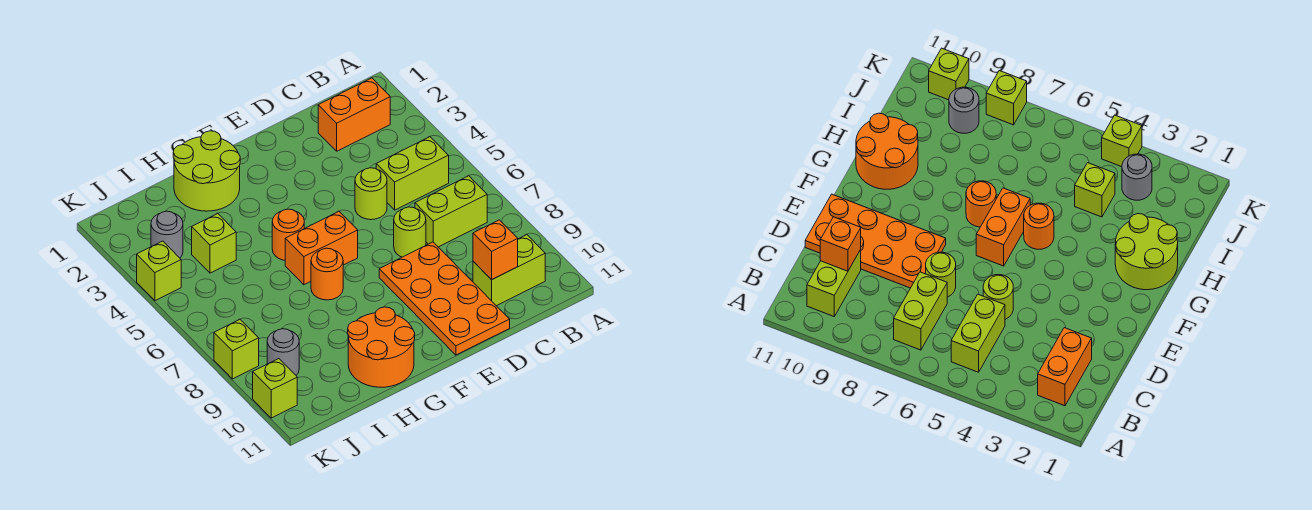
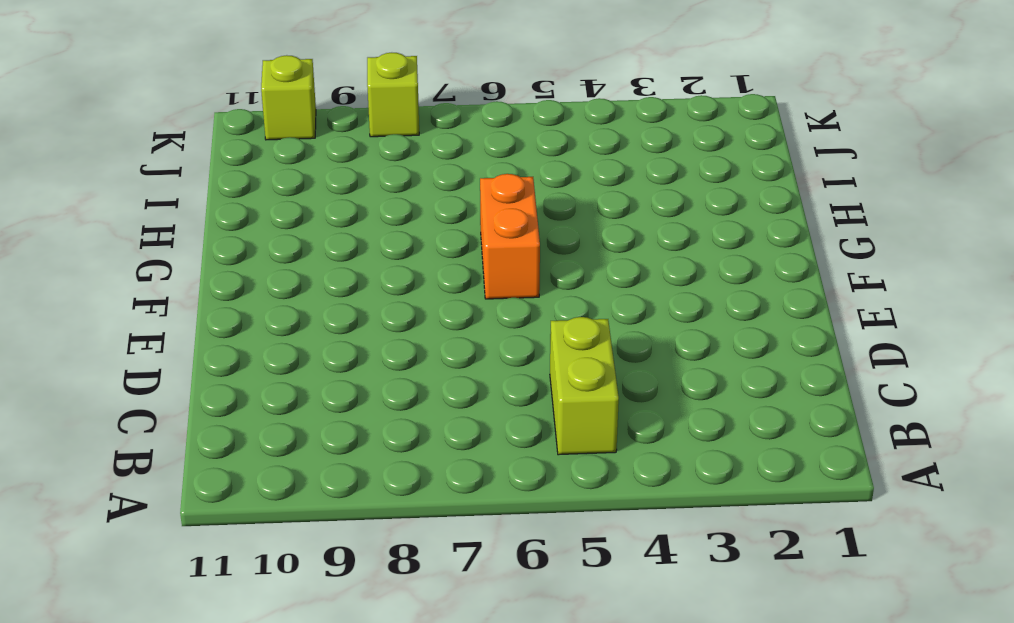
none -> orange 1x2 brick [318,78,390,151]
none -> lime 1x2 brick [415,176,487,247]
none -> lime 1x2 brick [473,235,545,306]

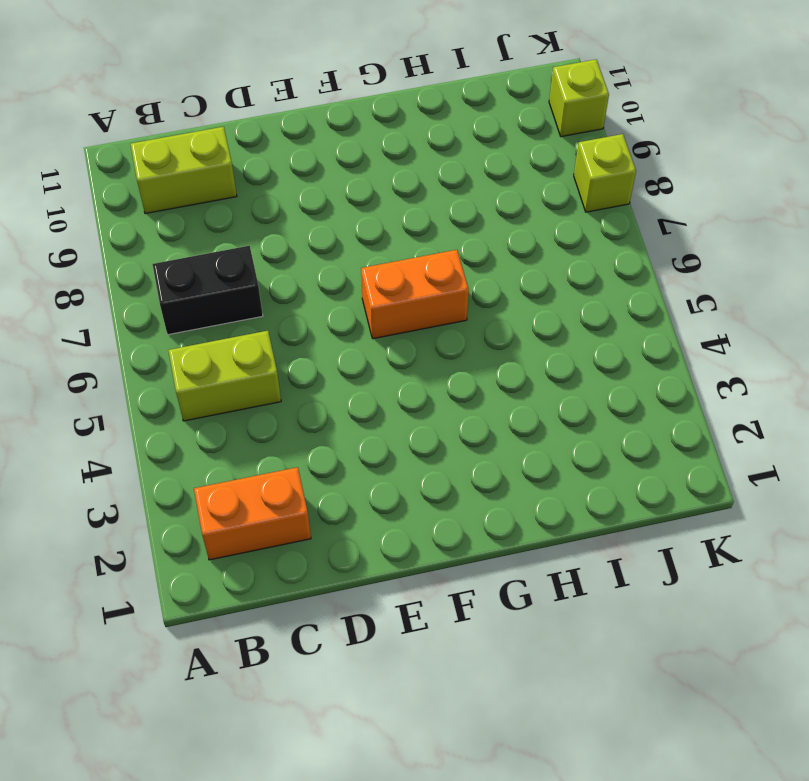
black 1x2 brick [152,246,263,335] -> lime 1x2 brick [415,176,487,247]
none -> lime 1x1 round brick [355,168,387,220]
none -> lime 1x1 round brick [394,207,426,257]
none -> orange 2x4 plate [379,242,510,355]

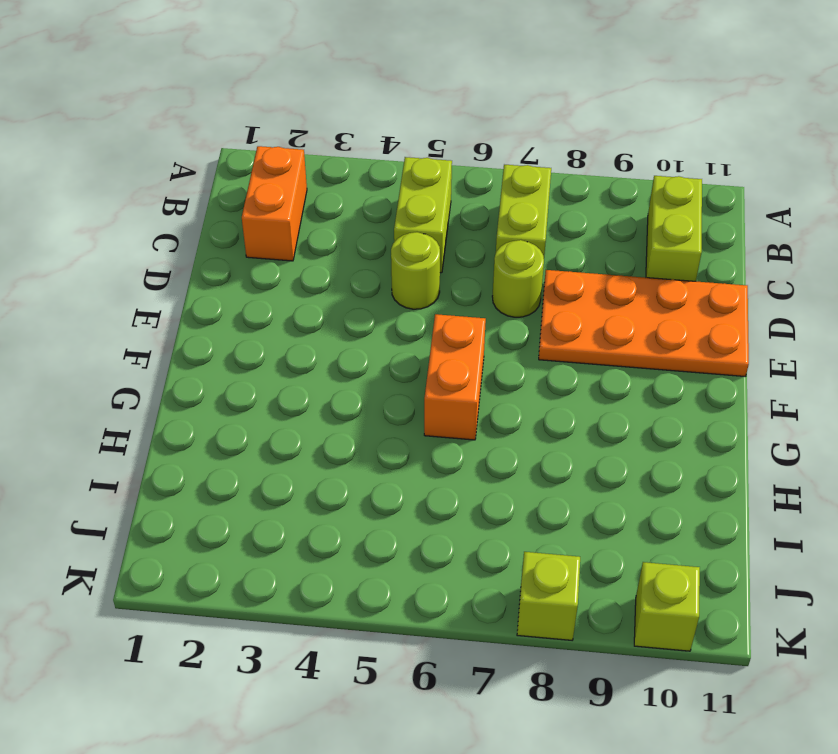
none -> lime 2x2 round brick [173,131,240,211]
none -> orange 1x1 round brick [272,209,304,260]
none -> orange 1x1 round brick [311,248,343,300]

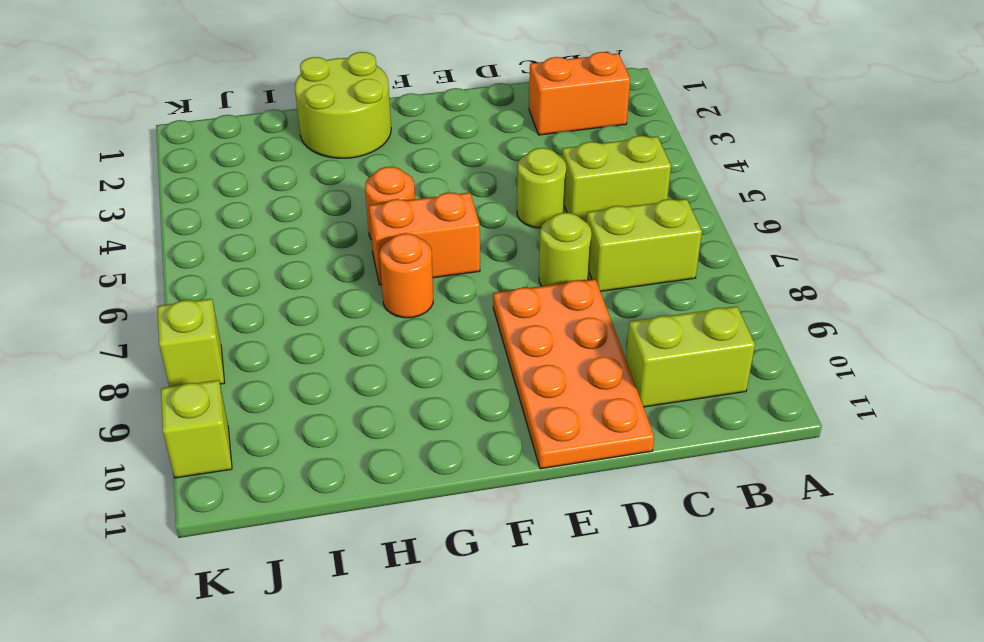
none -> orange 2x2 round brick [348,307,415,387]
none -> lime 1x1 brick [192,213,236,273]
none -> grey 1x1 round brick [151,211,183,258]

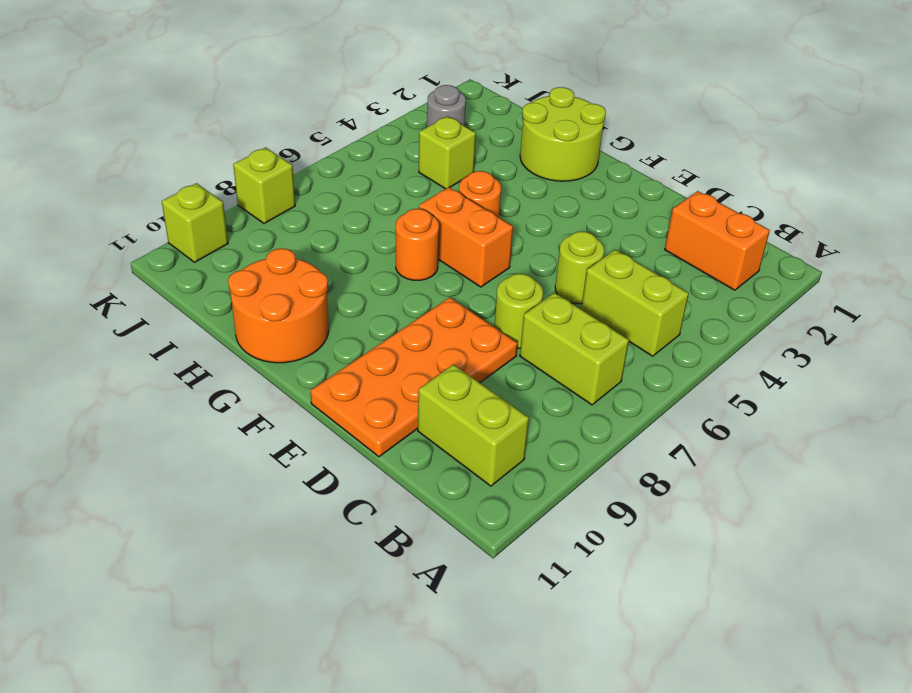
none -> grey 1x1 round brick [267,329,299,375]
none -> lime 1x1 brick [137,241,181,301]
none -> orange 1x1 brick [473,220,518,280]

